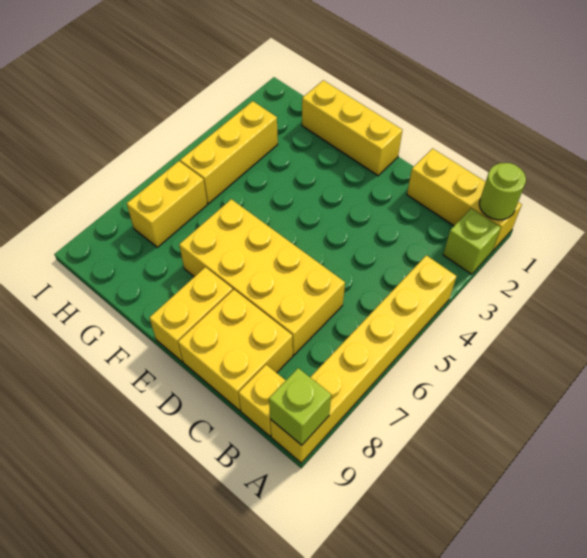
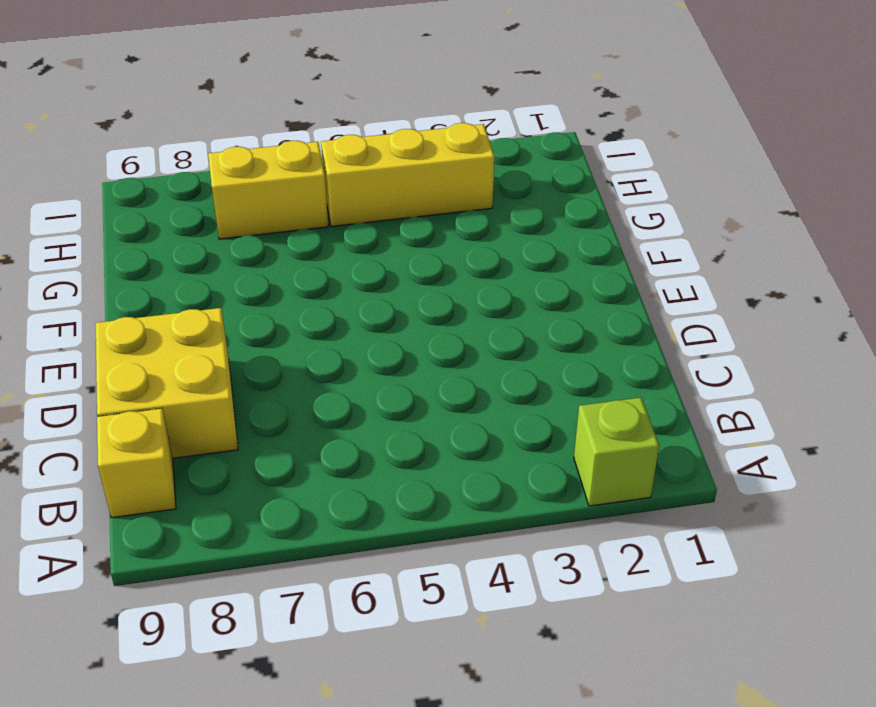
none -> yellow 1x3 brick [407,149,522,251]
none -> yellow 1x6 brick [270,255,456,463]
none -> yellow 2x4 brick [179,199,345,355]

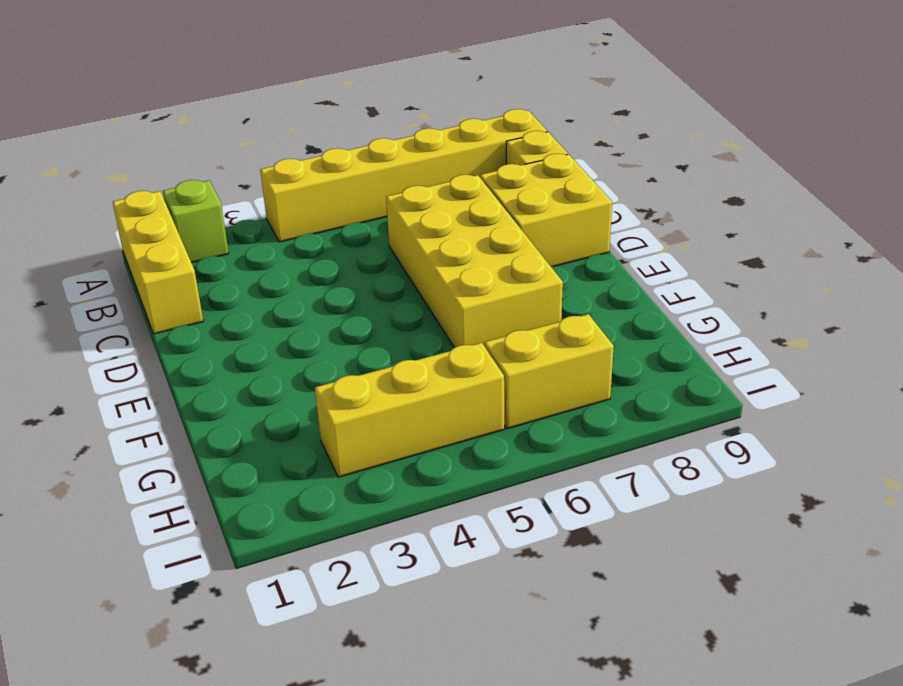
none -> yellow 1x3 brick [302,80,402,176]
none -> yellow 1x2 brick [149,267,233,362]
none -> lime 1x1 round brick [479,163,526,220]

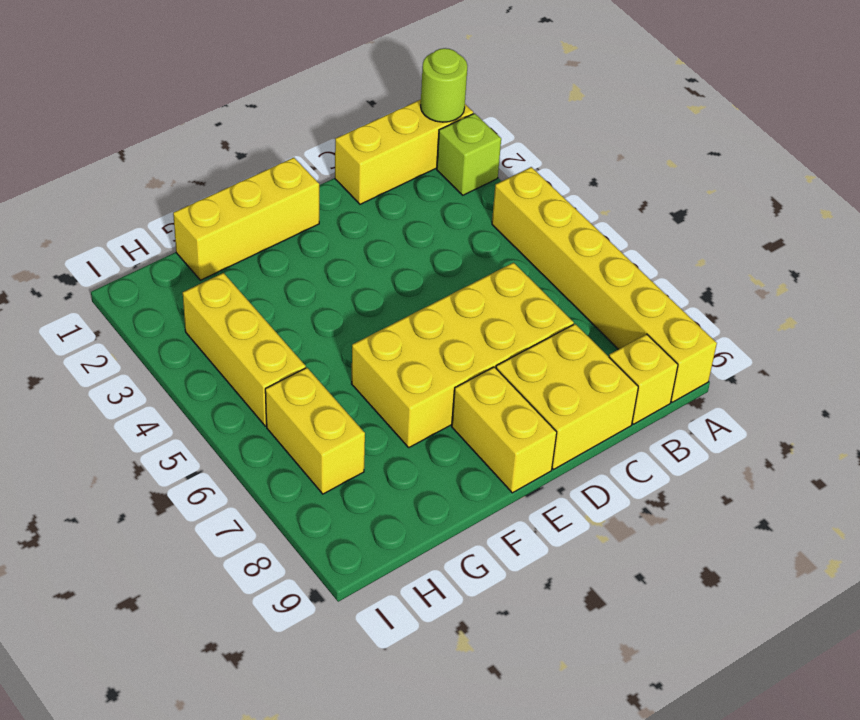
none -> lime 1x1 brick [269,368,331,445]

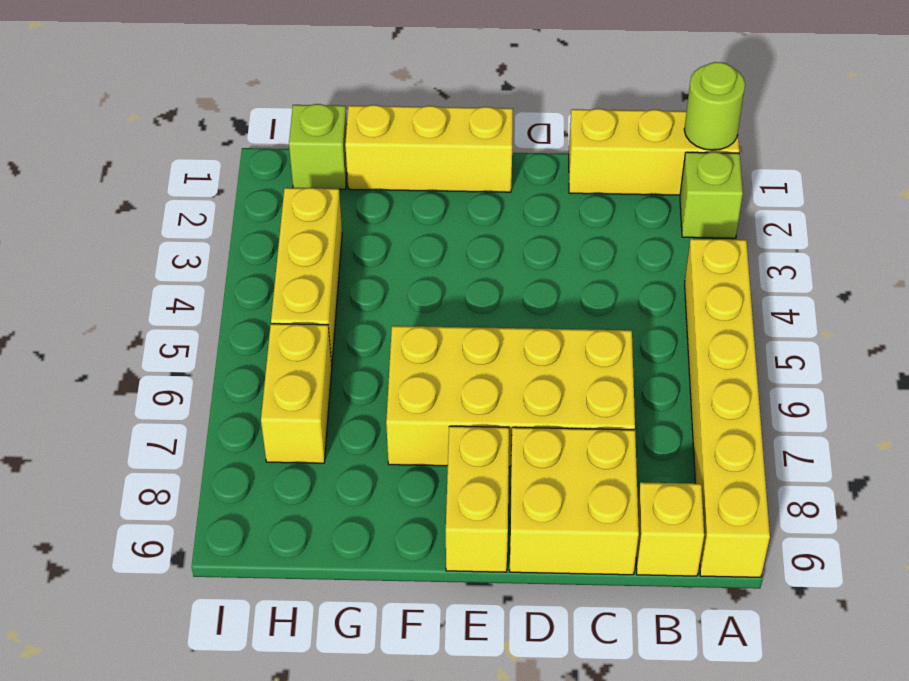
lime 1x1 brick [289,104,347,189] -> lime 1x1 brick moved to [269,368,331,445]

